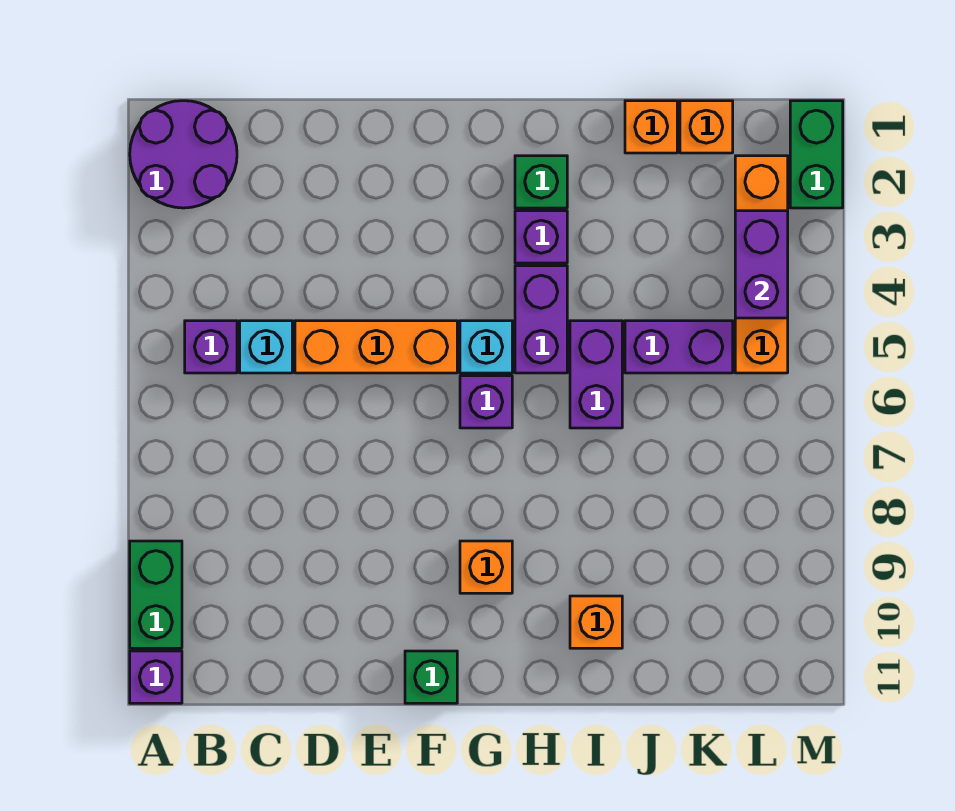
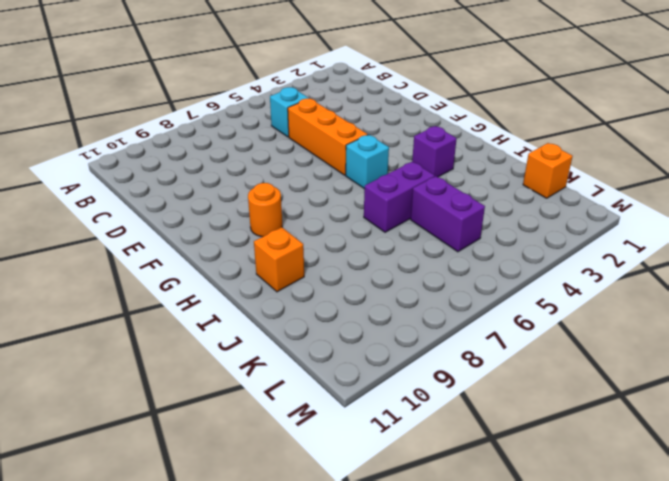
orange 1x1 round brick [248,183,282,237] -> orange 1x1 brick [460,541,512,593]
none -> purple 2x2 round brick [130,101,237,208]
none -> green 1x2 brick [130,541,182,648]
none -> purple 1x1 brick [130,651,182,703]

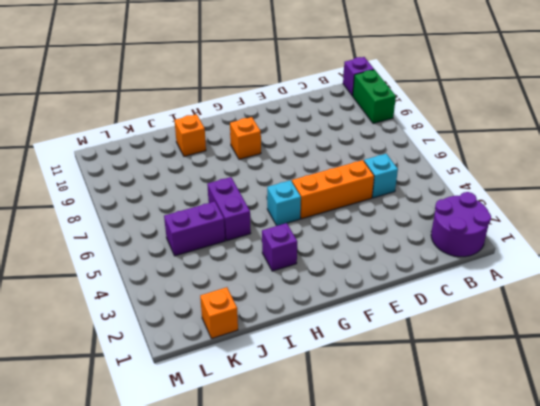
none -> purple 1x1 brick [185,321,237,373]
none -> green 1x1 brick [405,651,457,703]
none -> purple 1x1 brick [460,376,512,428]

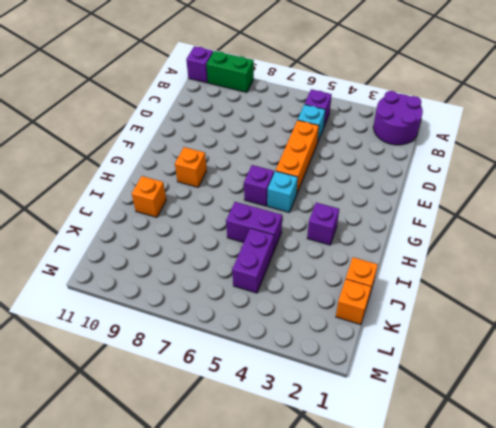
none -> green 1x1 brick [405,651,457,703]
none -> green 1x1 brick [515,156,567,208]
none -> purple 1x2 brick [515,266,567,373]

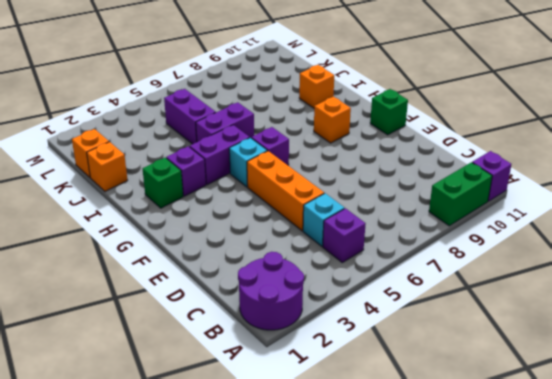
none -> orange 1x4 brick [735,156,788,373]
none -> green 1x2 brick [790,101,843,208]
none -> purple 1x2 brick [735,211,788,318]

